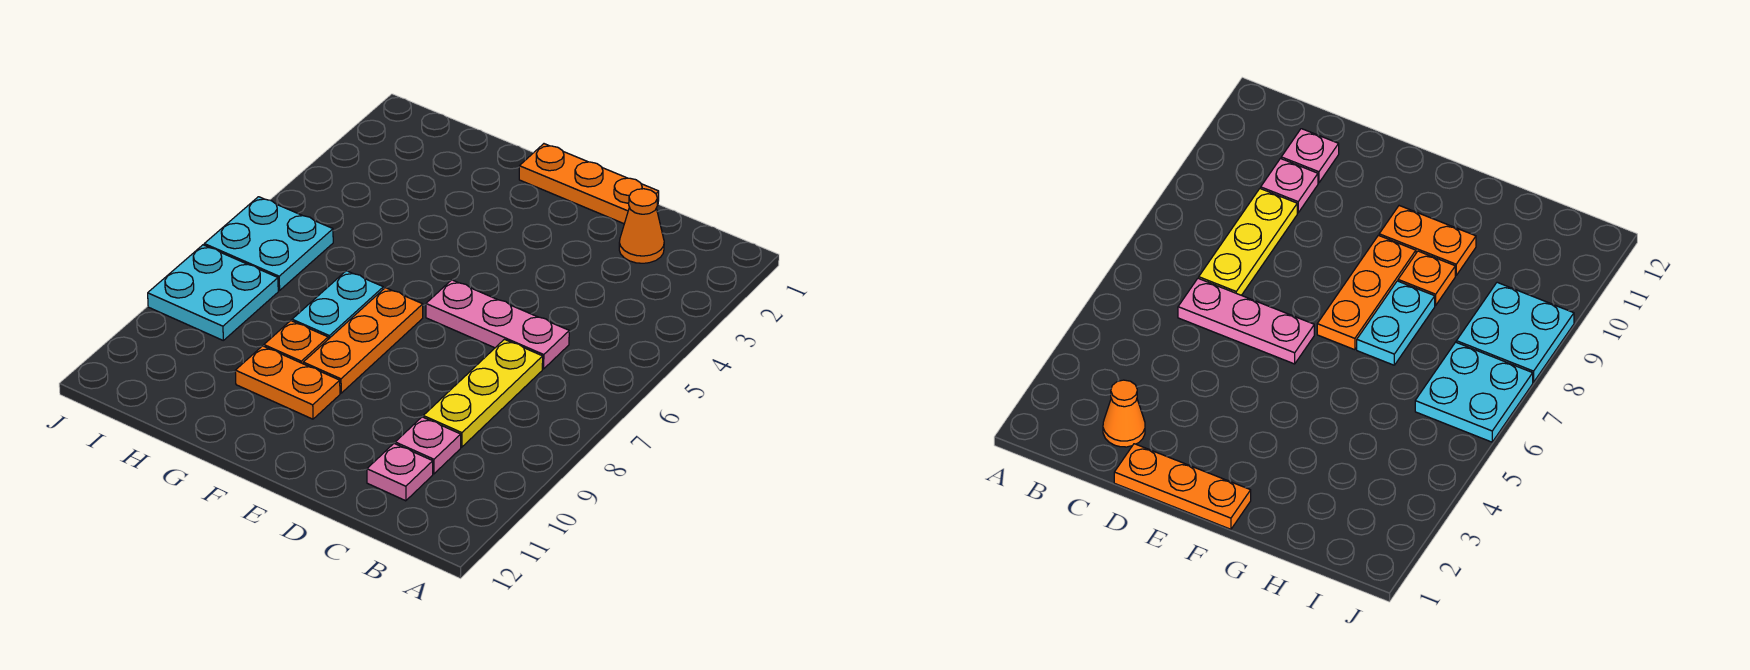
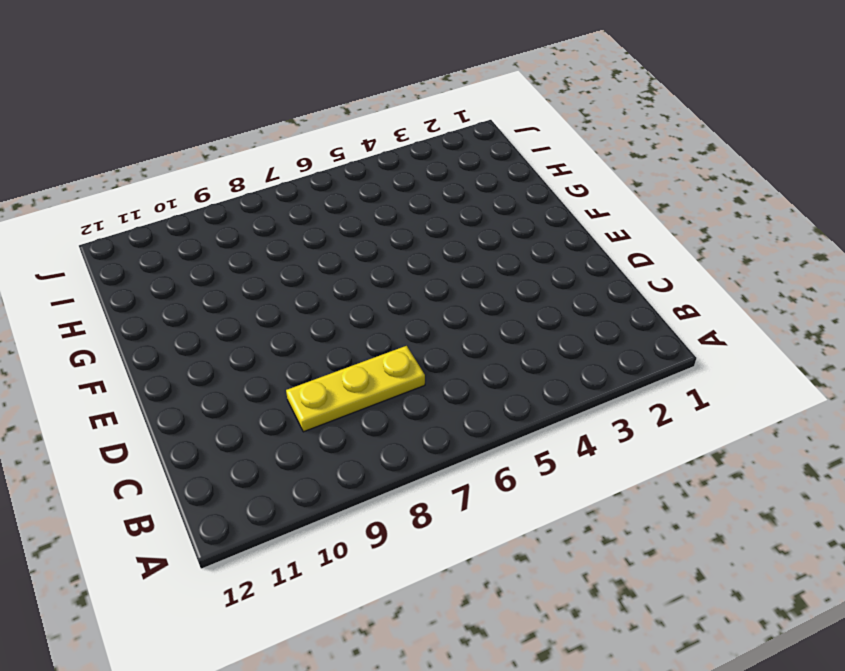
none -> orange 1x1 cone [619,189,664,263]
none -> pink 1x3 plate [426,280,569,369]
none -> pink 1x1 plate [395,417,461,474]

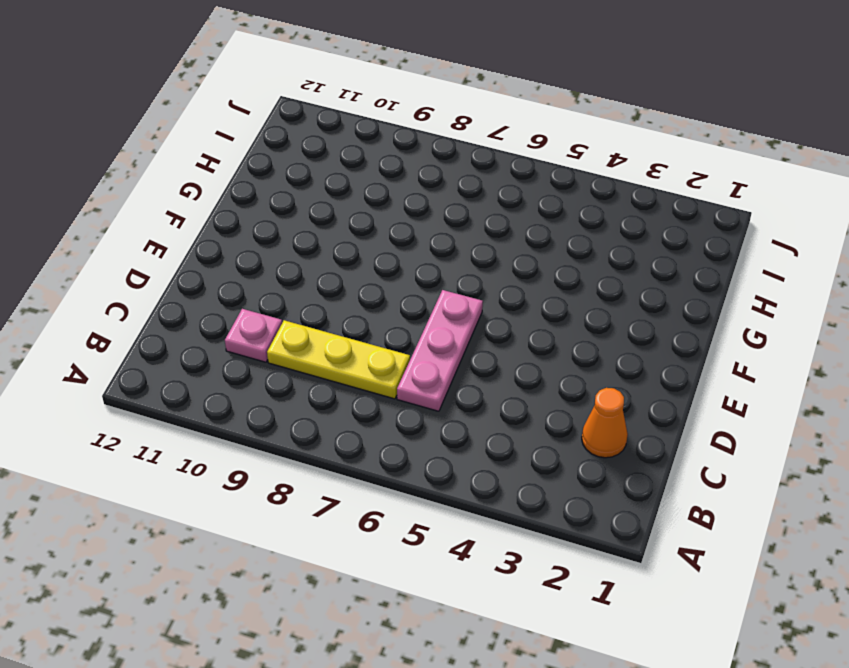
none -> pink 1x1 plate [367,444,433,501]
none -> orange 1x3 plate [519,144,659,224]
none -> orange 1x3 plate [303,288,423,393]

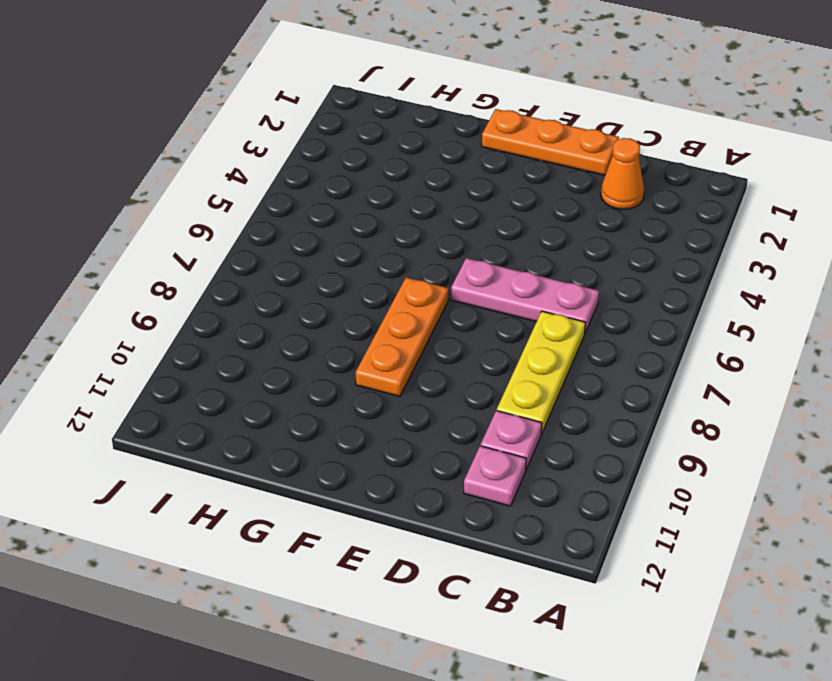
none -> orange 1x2 plate [235,346,340,419]
none -> cyan 1x2 plate [292,271,383,339]
none -> orange 1x1 plate [264,321,328,364]

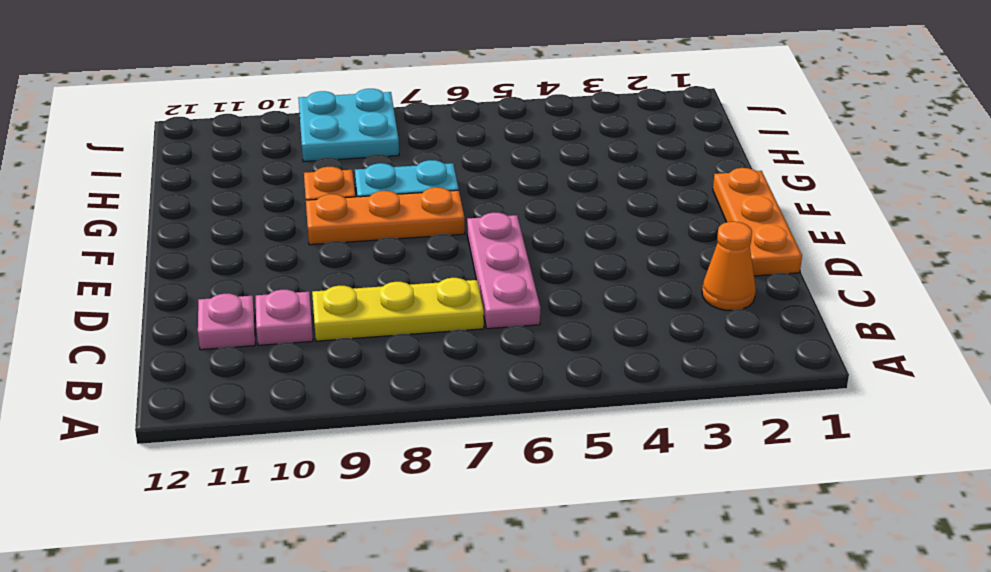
none -> orange 1x2 plate [235,346,340,419]
none -> cyan 2x2 plate [204,197,333,291]

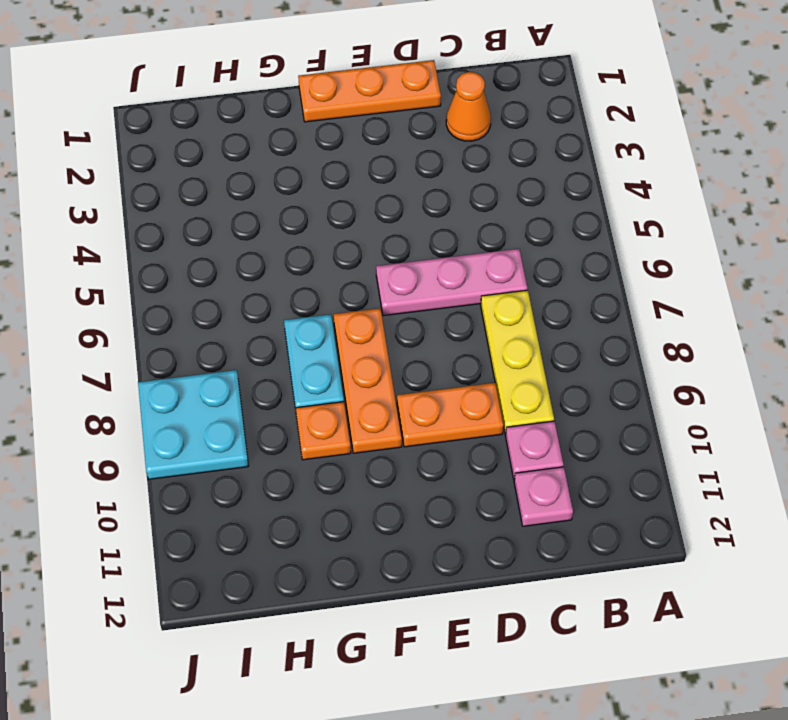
orange 1x2 plate [397,383,503,447] -> orange 1x2 plate moved to [235,346,340,419]
none -> cyan 2x2 plate [204,197,333,291]

